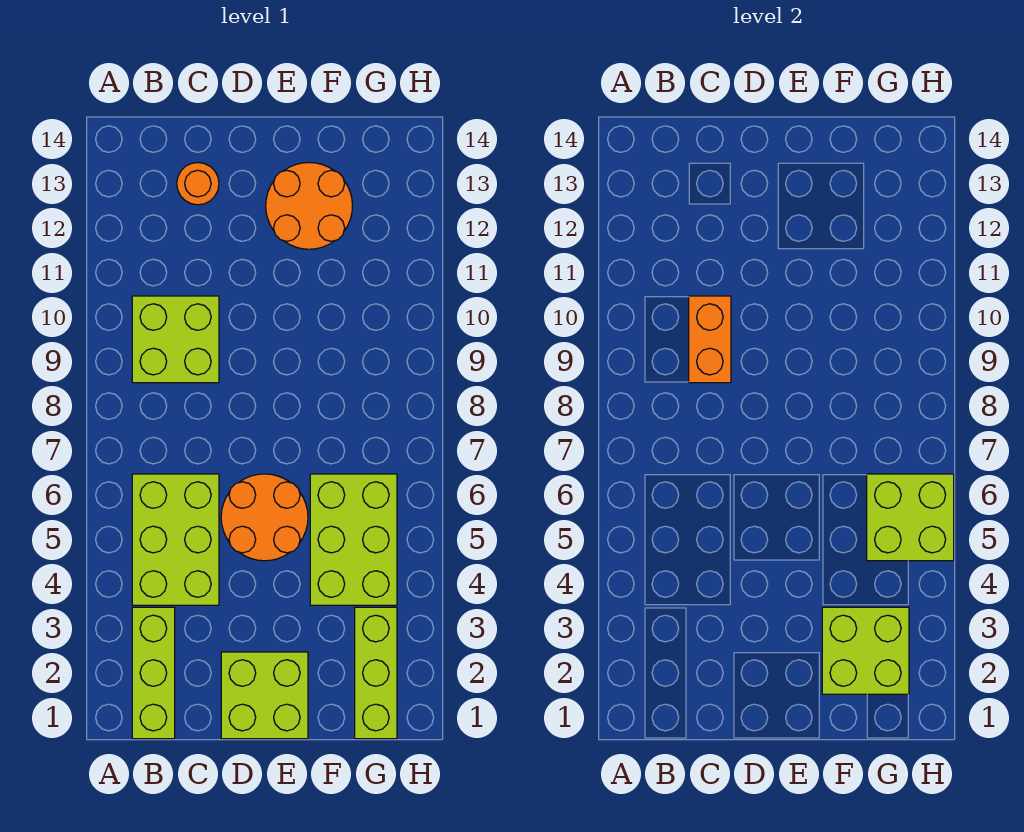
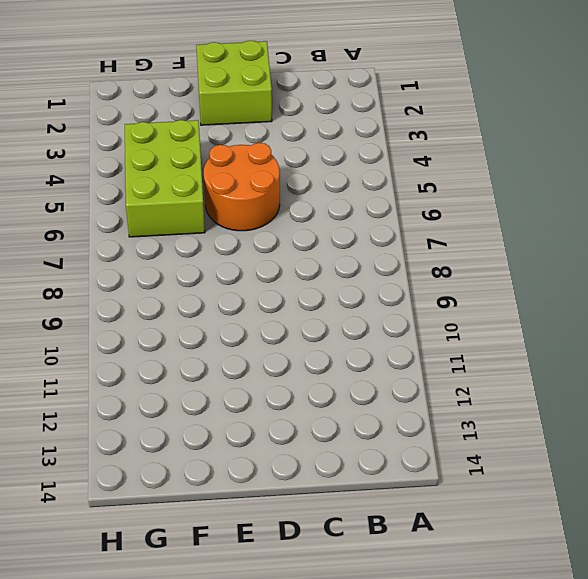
none -> lime 1x3 brick [132,607,175,739]
none -> lime 2x3 brick [132,474,219,605]
none -> lime 2x2 brick [132,296,219,383]

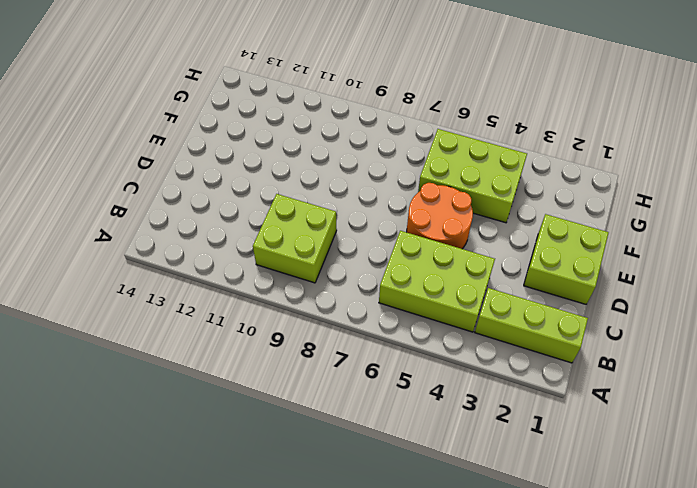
none -> orange 1x1 round brick [177,163,219,205]
none -> orange 2x2 round brick [266,163,352,249]
none -> lime 1x3 brick [355,607,397,739]

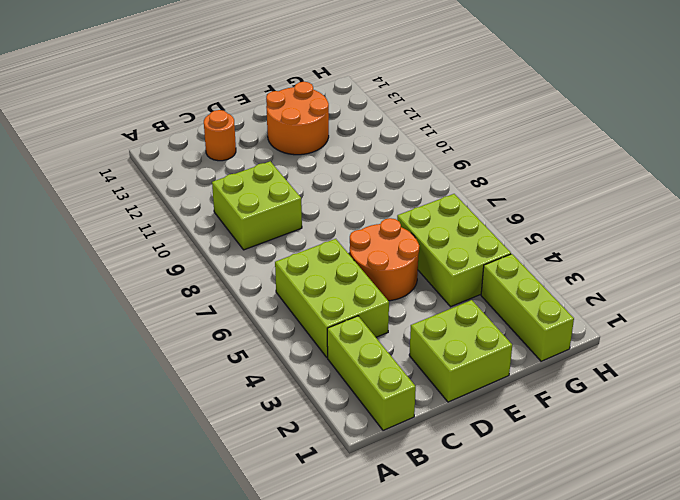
none -> orange 1x2 brick [689,296,731,383]
none -> lime 2x2 brick [822,607,909,694]
none -> lime 2x2 brick [867,474,954,561]

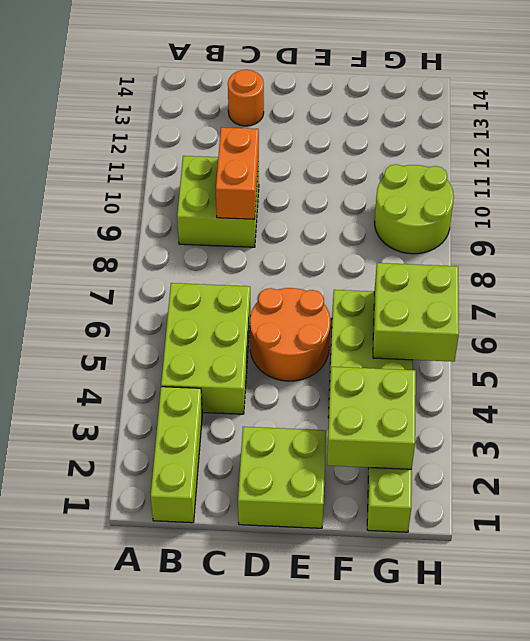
lime 2x2 round brick [374,164,454,254] -> none
none -> orange 2x2 round brick [266,163,352,249]

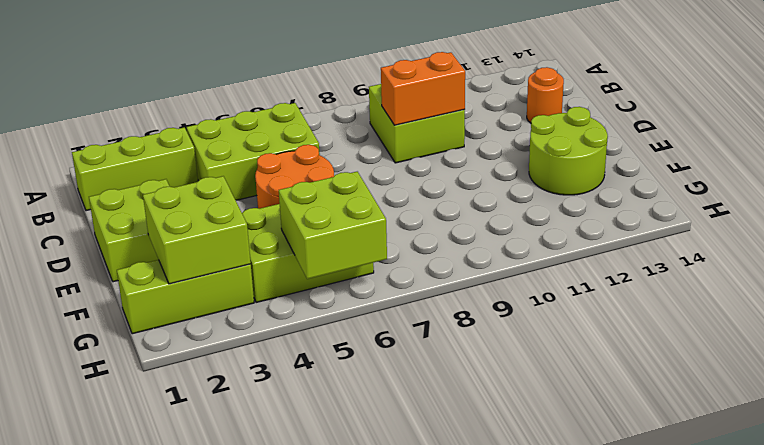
lime 2x2 round brick [529,107,608,195] -> orange 2x2 round brick [266,163,352,249]

